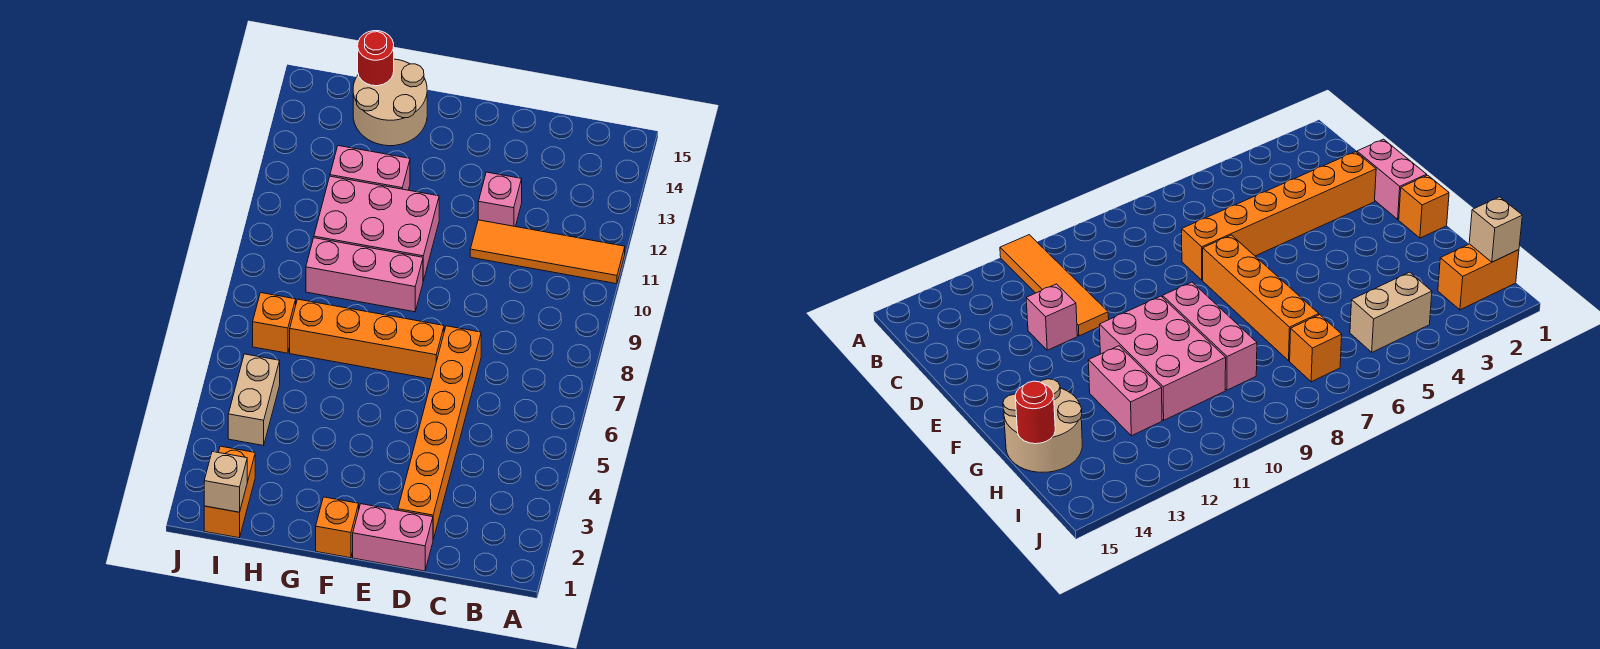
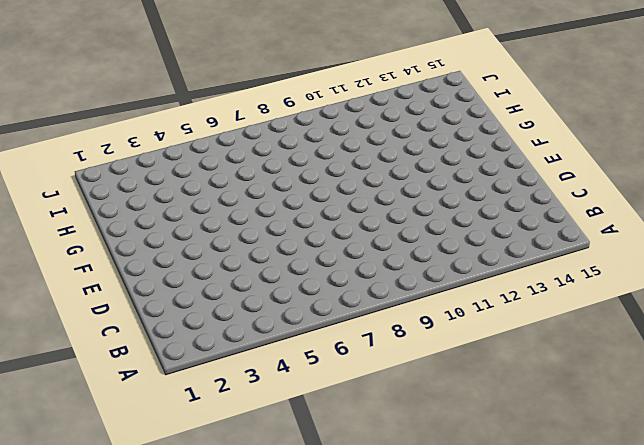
none -> orange 1x4 tile [470,220,625,284]
none -> pink 1x2 brick [353,504,433,571]
none -> orange 1x6 brick [398,326,481,539]

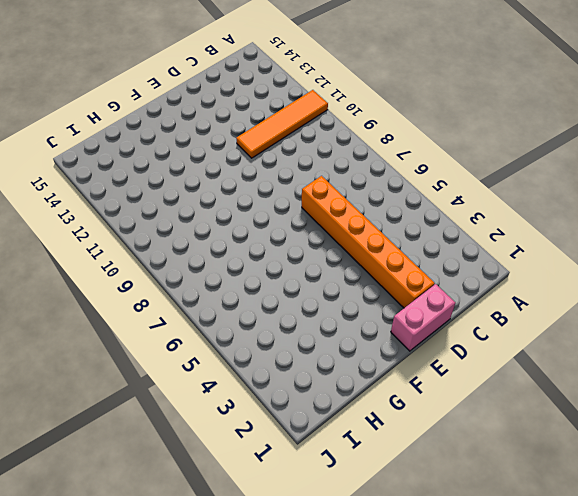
none -> pink 1x1 brick [478,172,522,227]
none -> orange 1x4 brick [290,299,444,379]
none -> orange 1x1 brick [316,497,359,558]

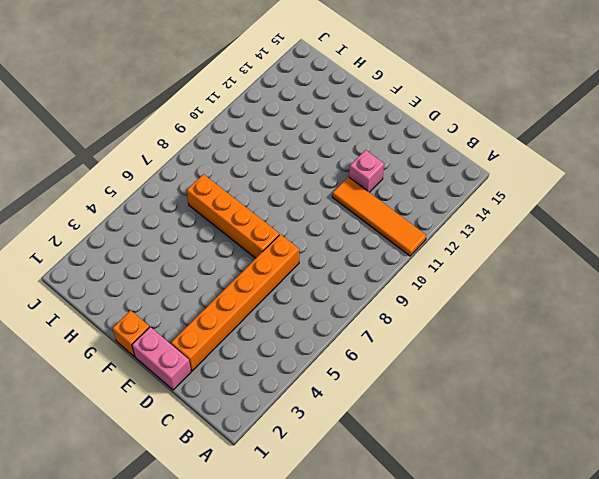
none -> pink 1x3 brick [306,238,423,312]
none -> pink 2x3 brick [314,176,439,281]
none -> pink 1x2 brick [330,146,410,190]

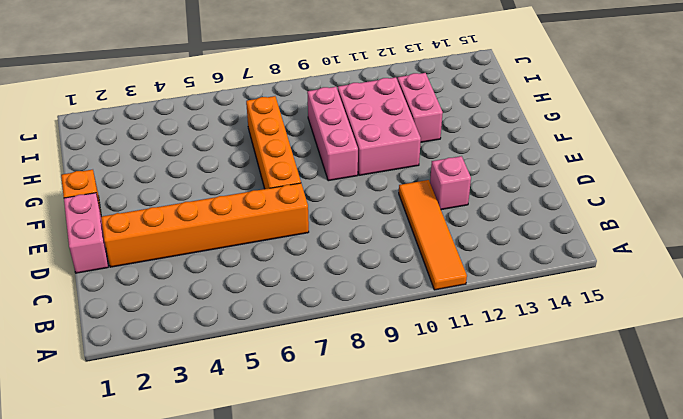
none -> tan 2x2 round brick [353,59,427,146]
none -> orange 1x2 brick [204,446,255,538]
none -> tan 1x2 brick [228,354,280,446]

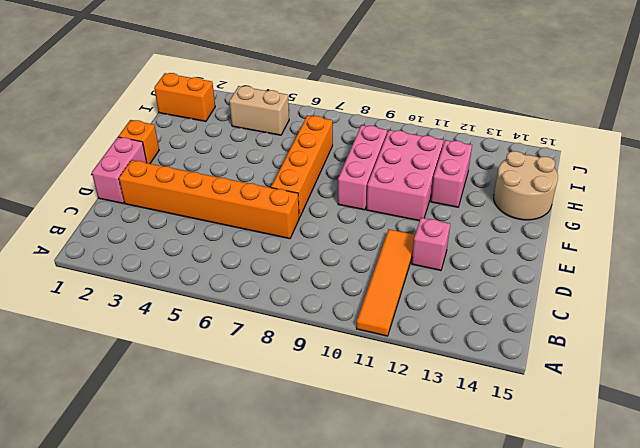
none -> orange 1x1 brick [253,293,296,353]
none -> red 1x1 round brick [358,31,394,86]
none -> tan 1x1 brick [204,452,247,512]

